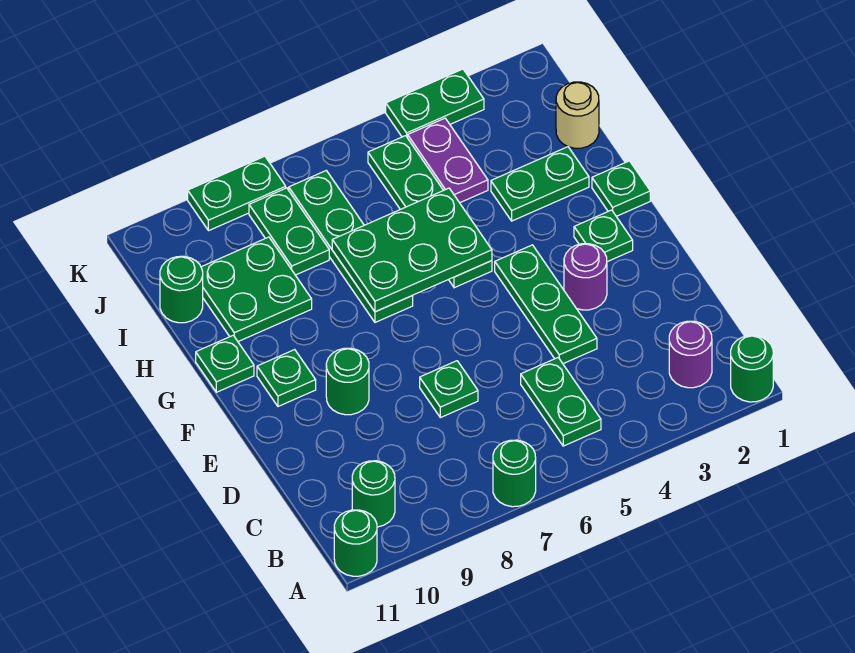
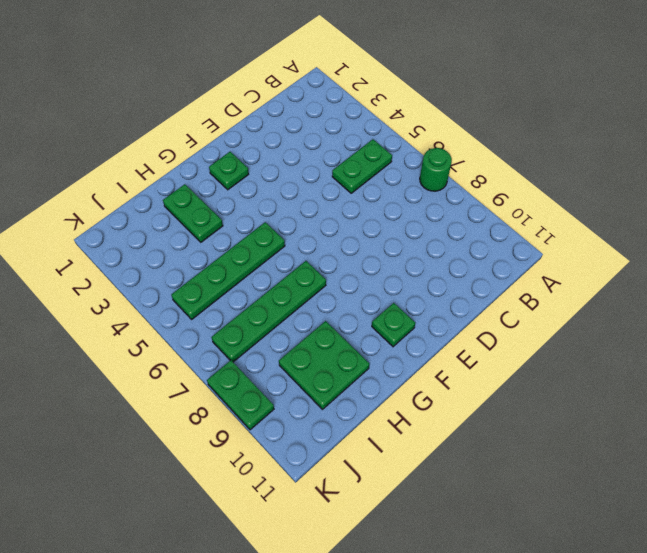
none -> green 1x1 round brick [731,336,773,402]
none -> green 1x1 round brick [334,510,377,576]
none -> purple 1x1 round brick [669,321,712,388]

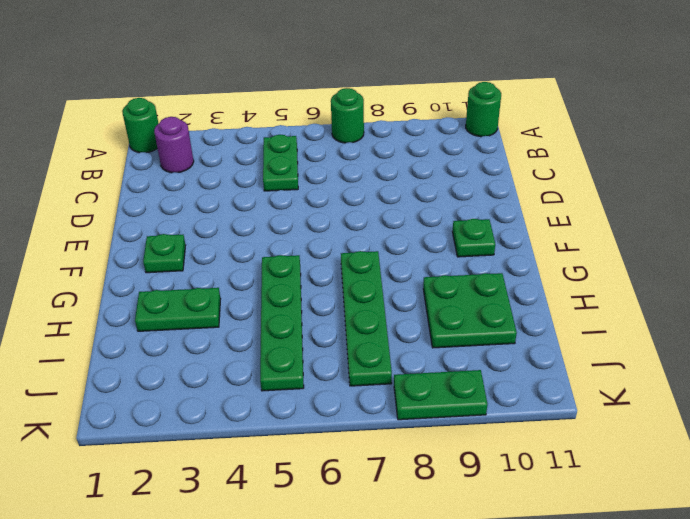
none -> green 1x1 round brick [352,461,395,527]
none -> green 1x3 plate [495,245,597,364]
none -> green 1x1 plate [420,361,478,418]

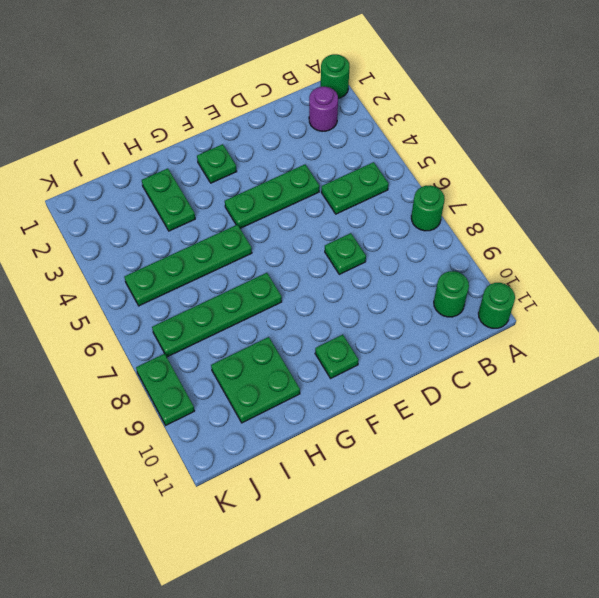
none -> purple 1x1 round brick [564,244,607,310]
none -> green 1x1 round brick [326,348,369,415]
none -> green 1x1 plate [592,161,650,216]

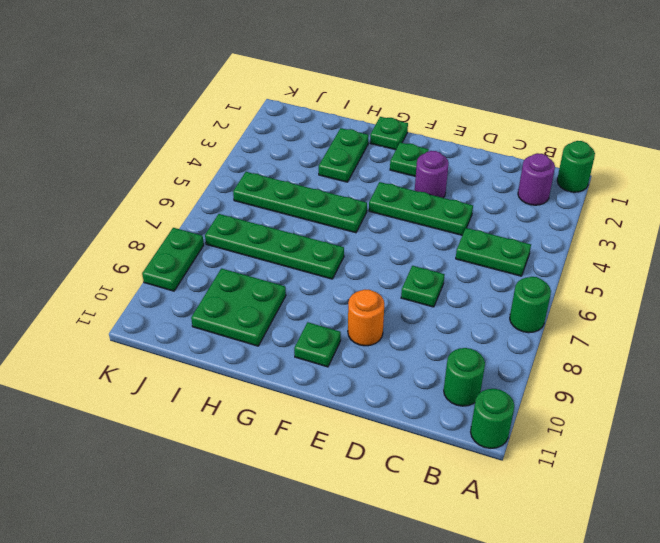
orange 1x1 round brick [348,290,384,346] -> green 1x1 round brick [326,348,369,415]
none -> green 1x1 plate [196,335,254,392]
none -> tan 1x1 round brick [556,82,599,148]
none -> purple 1x2 plate [408,118,488,203]

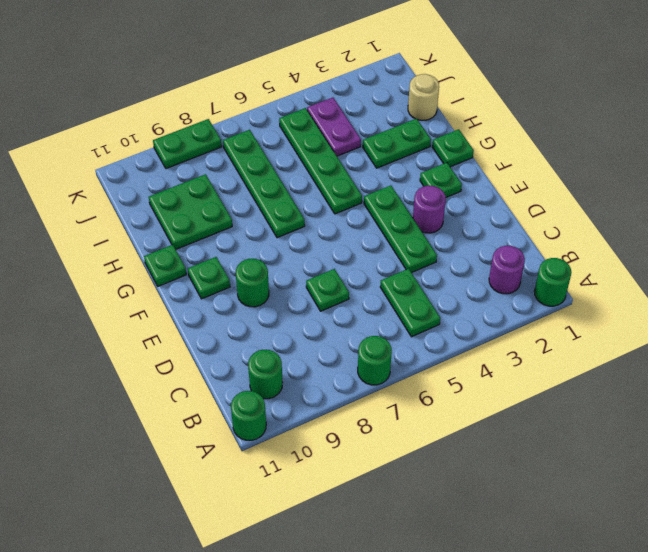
none -> green 1x2 plate [249,188,329,275]
none -> green 1x1 round brick [160,256,203,323]
none -> green 1x2 plate [386,69,484,138]

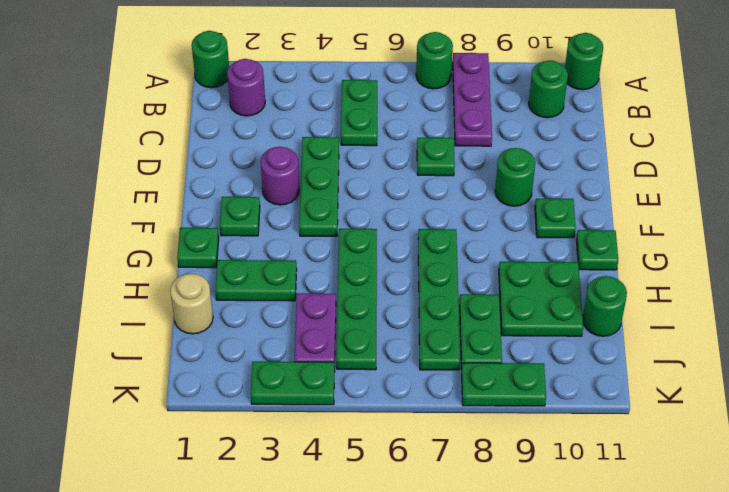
purple 1x3 plate [453,53,492,146] -> none
none -> green 2x3 plate [332,188,492,312]

